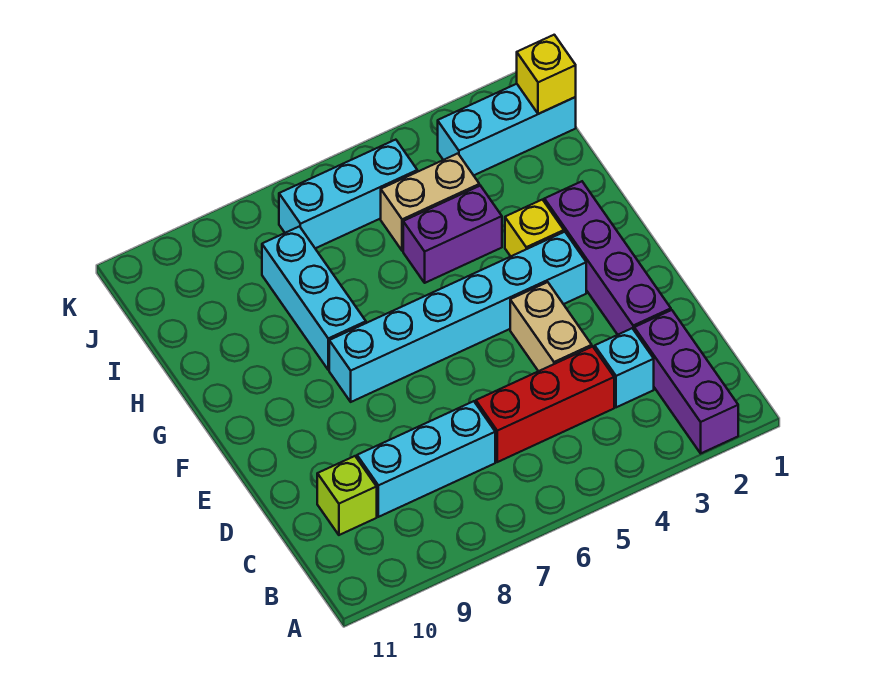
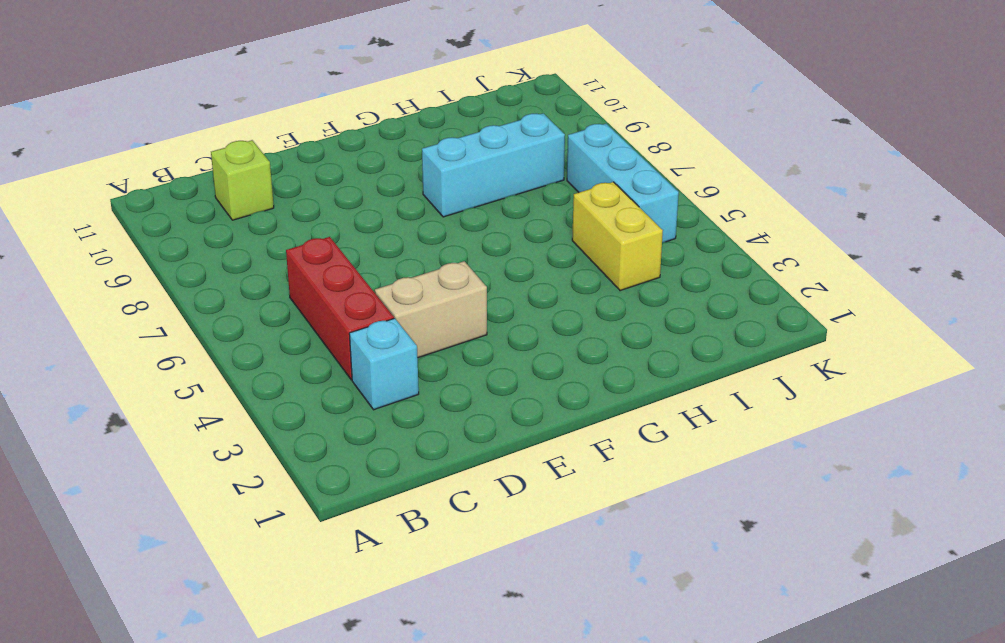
yellow 1x2 brick [572,182,663,291] -> tan 1x2 brick [381,154,479,251]
none -> purple 1x3 brick [634,310,738,453]
none -> cyan 1x3 brick [357,401,495,517]
none -> purple 1x4 brick [544,181,671,335]

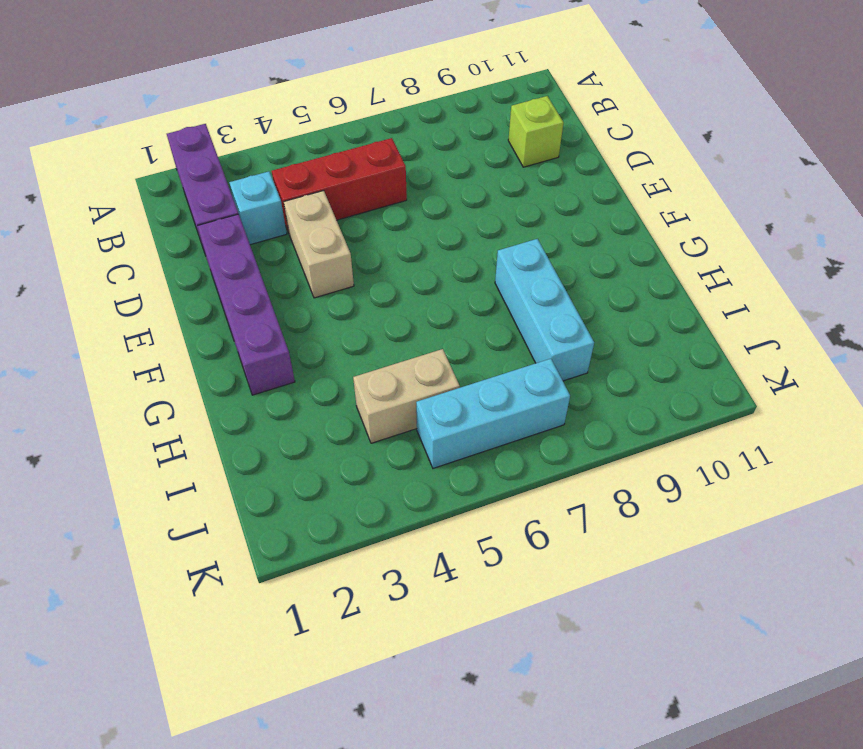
none -> cyan 1x3 brick [357,401,495,517]
none -> cyan 1x6 brick [329,232,586,402]
none -> yellow 1x1 brick [505,200,564,256]

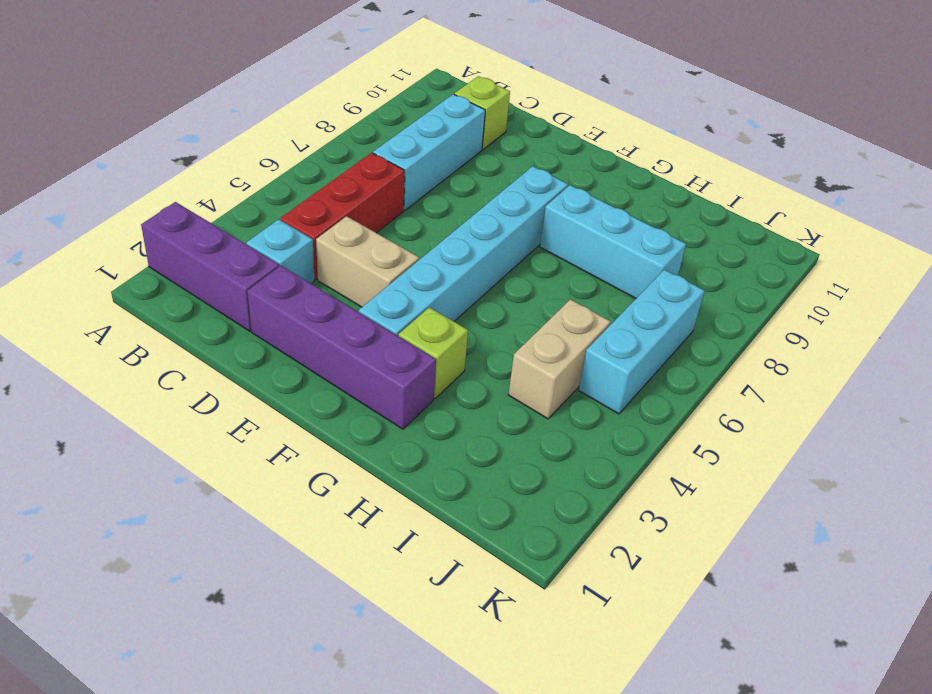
lime 1x1 brick [399,307,468,398] -> yellow 1x1 brick [505,200,564,256]
none -> purple 1x2 brick [403,186,502,283]
none -> cyan 1x3 brick [438,84,576,175]
none -> yellow 1x1 brick [517,35,576,114]

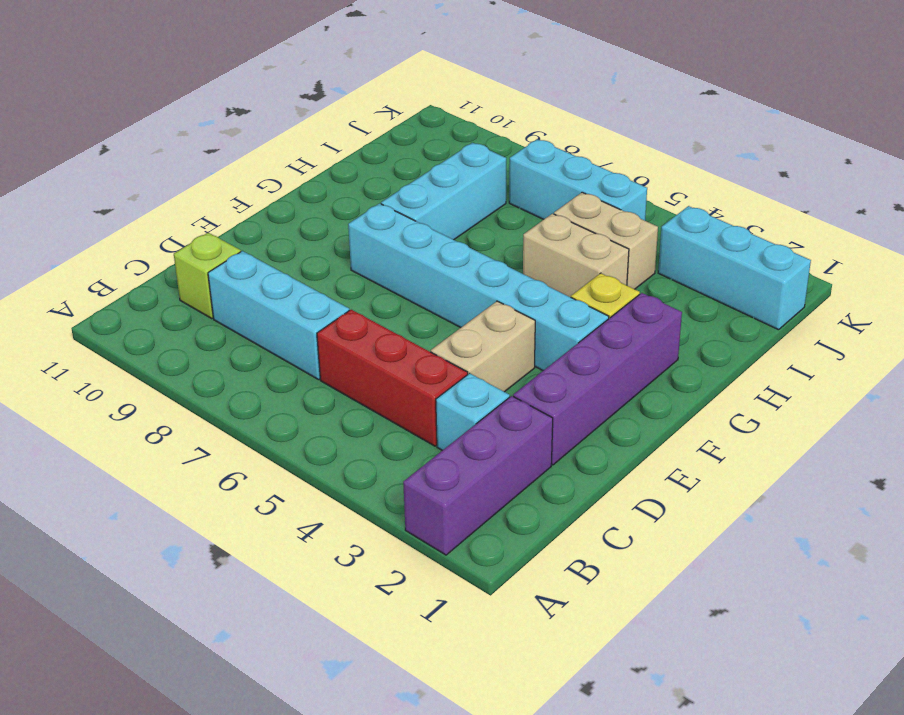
tan 1x2 brick [523,214,629,297] -> purple 1x2 brick [403,186,502,283]
none -> yellow 1x1 brick [517,35,576,114]

